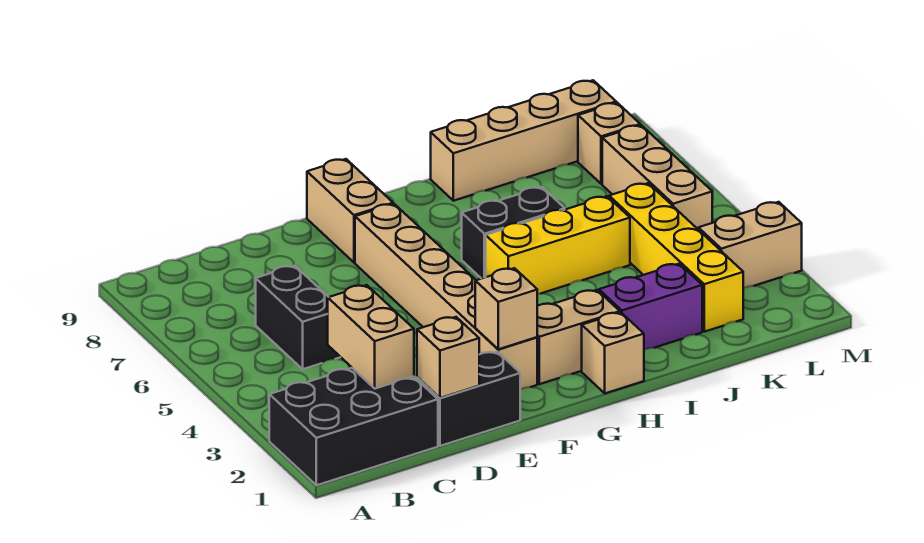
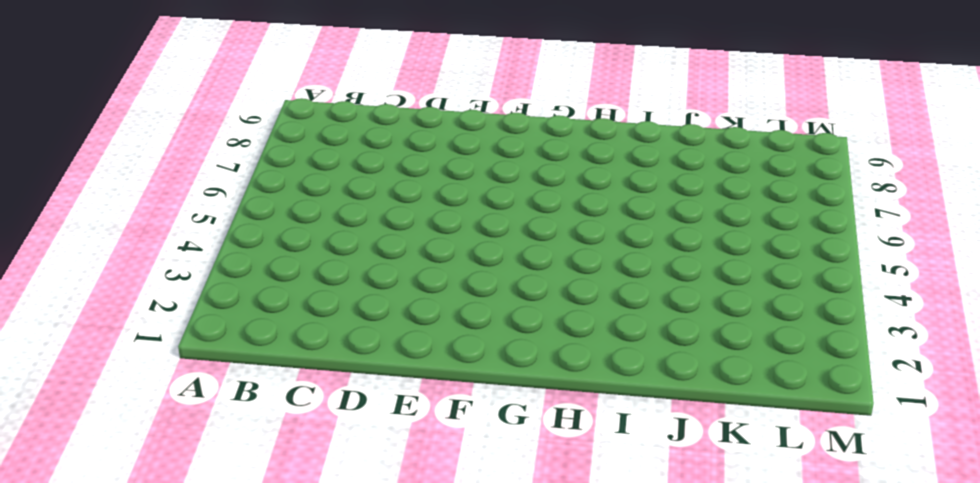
none -> black 2x3 brick [269,368,438,485]
none -> black 1x2 brick [256,266,340,369]
none -> black 1x2 brick [417,352,520,446]

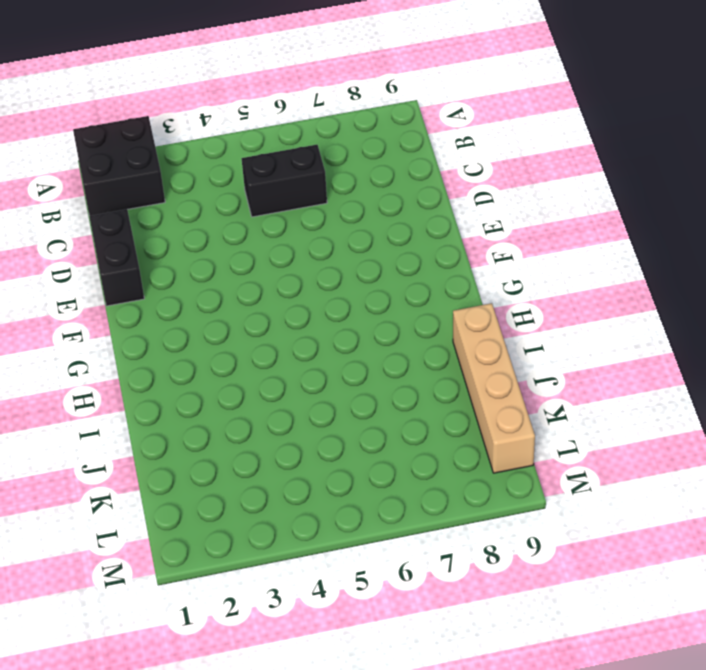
black 2x2 brick [73,116,165,216] -> black 2x3 brick [269,368,438,485]
none -> tan 1x6 brick [355,204,537,389]
none -> tan 1x2 brick [307,159,393,263]
none -> tan 1x2 brick [537,290,620,384]

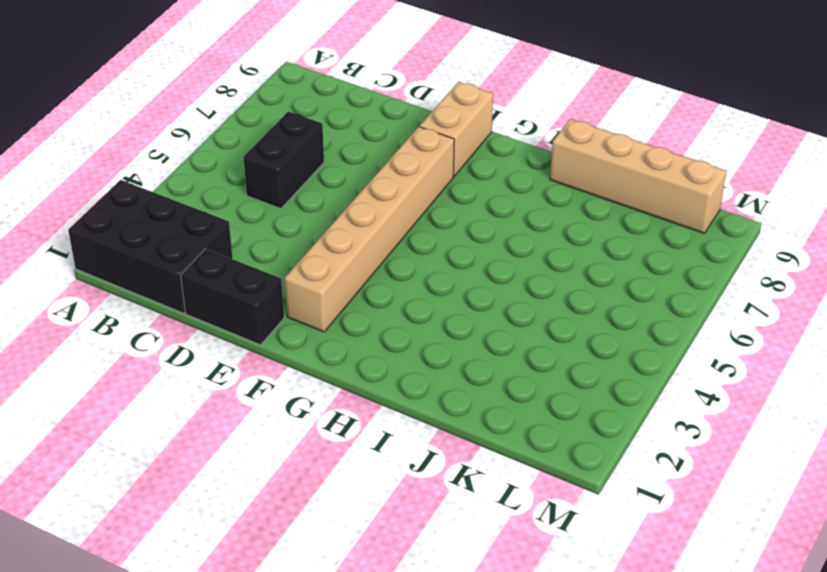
none -> tan 1x2 brick [537,290,620,384]
none -> tan 1x1 brick [582,312,644,393]
none -> yellow 1x3 brick [486,196,630,294]

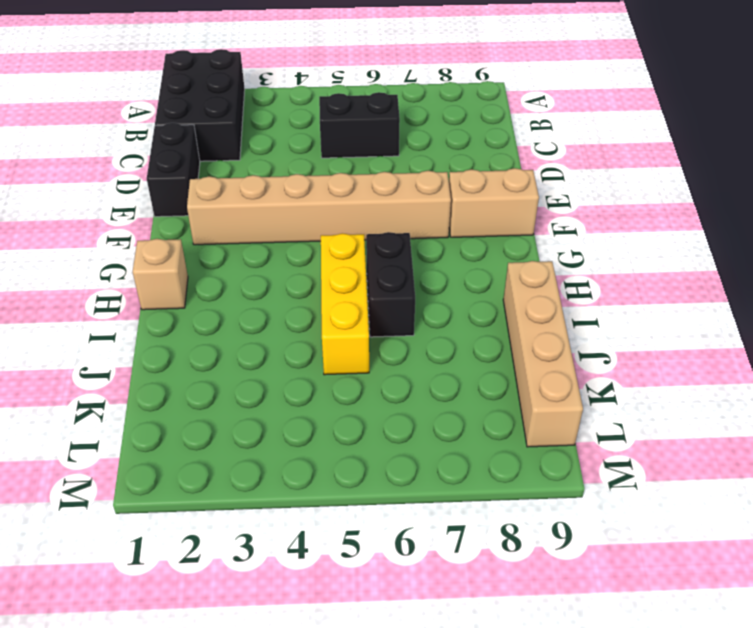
none -> tan 1x2 brick [537,290,620,384]
none -> purple 1x2 brick [599,264,702,350]
none -> yellow 1x4 brick [609,183,743,332]

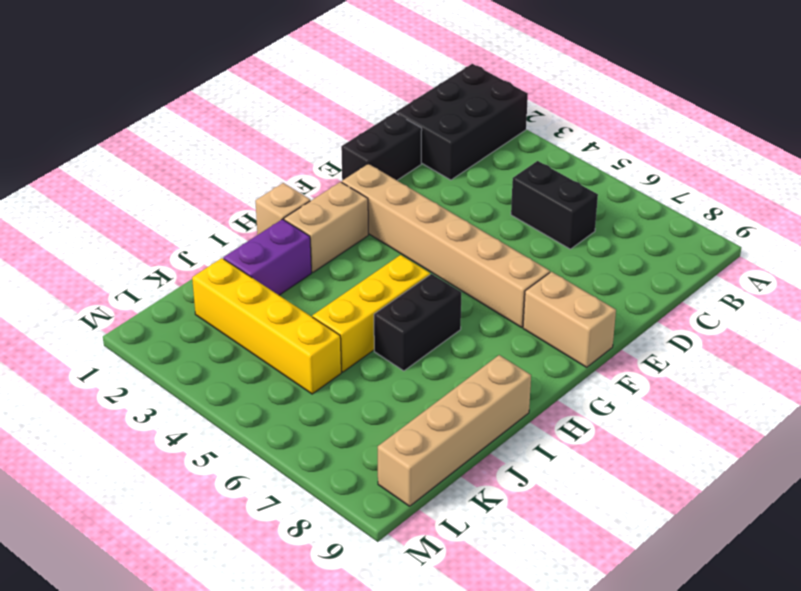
none -> tan 1x2 brick [698,202,802,288]
none -> tan 1x3 brick [602,125,712,229]
none -> tan 1x1 brick [578,103,640,184]

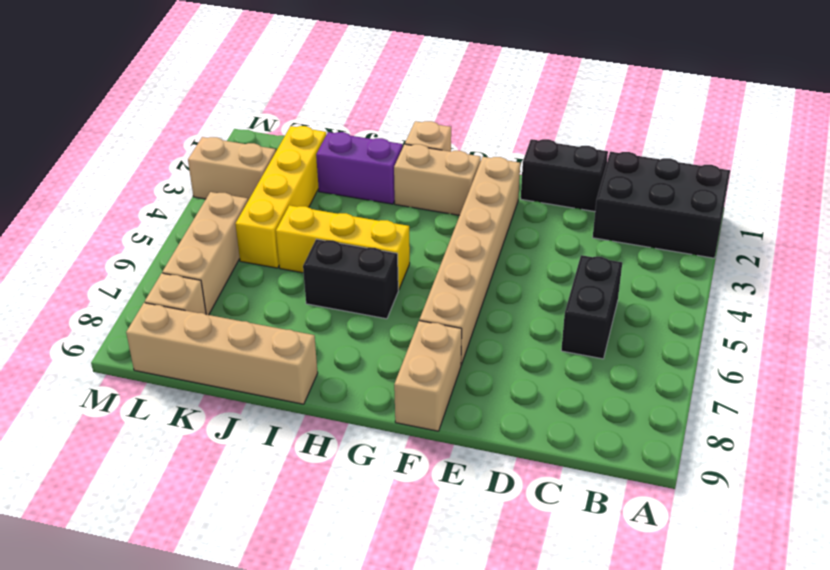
none -> tan 1x2 brick [328,285,414,389]
none -> tan 1x1 brick [417,317,479,398]
none -> tan 1x1 brick [475,268,537,349]

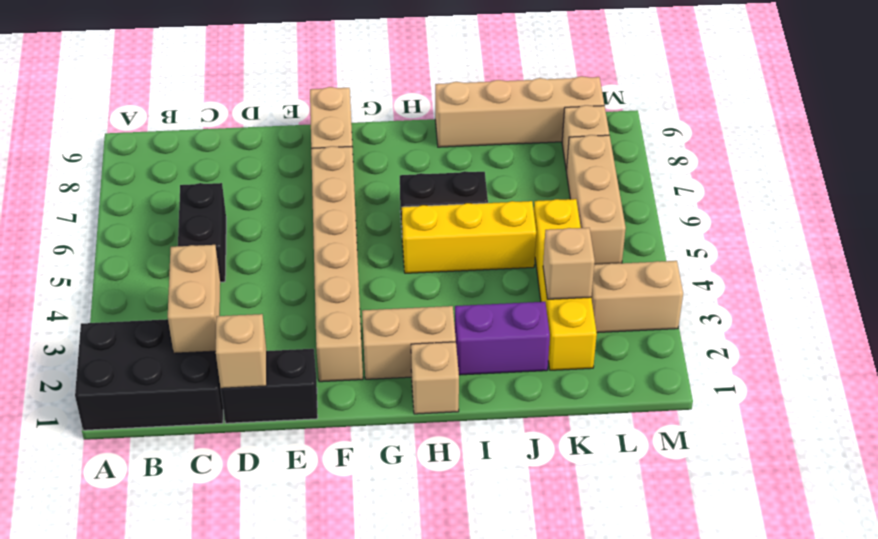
tan 1x1 brick [543,228,595,299] -> tan 1x1 brick moved to [475,268,537,349]

